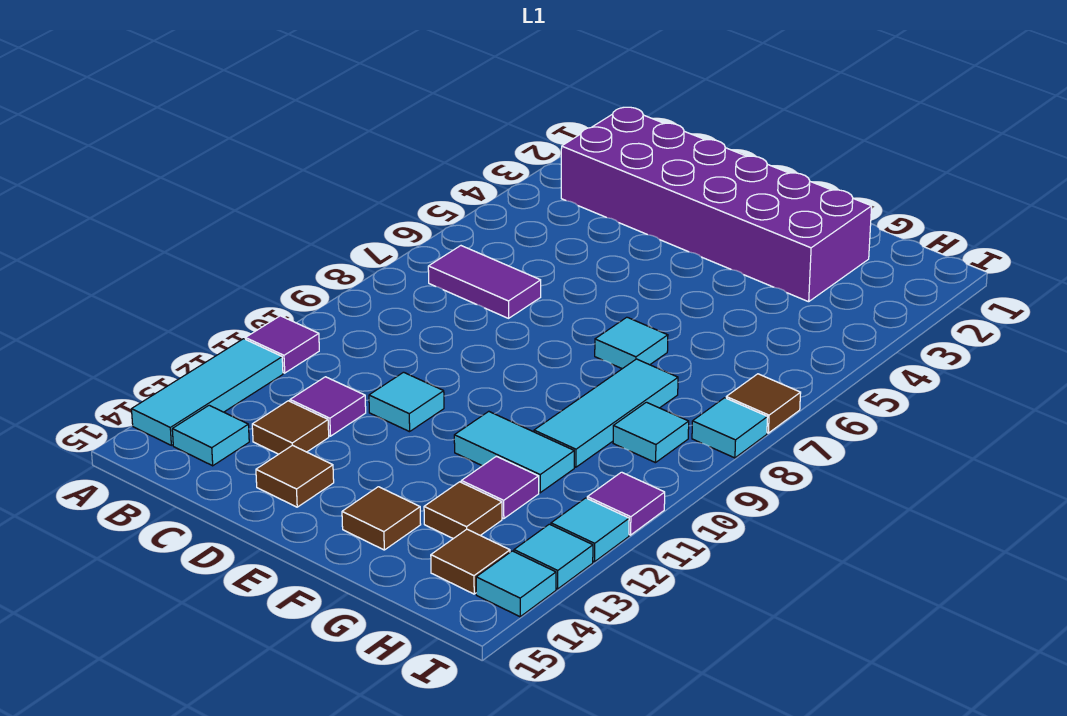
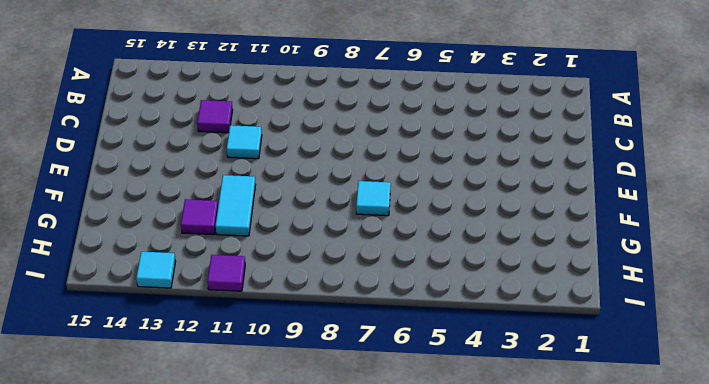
none -> purple 1x1 tile [245,316,319,373]
none -> cyan 1x3 tile [132,339,283,445]
none -> purple 2x6 brick [561,107,872,302]

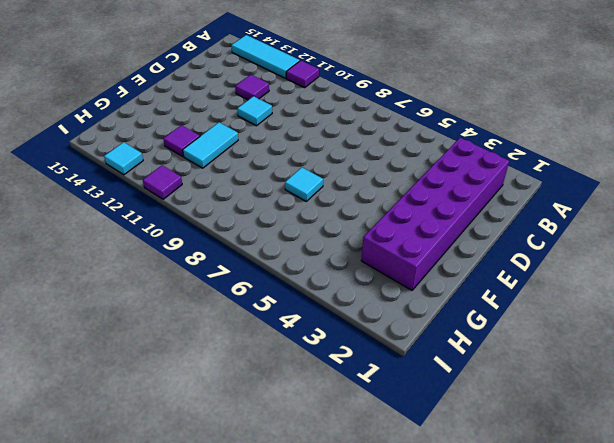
none -> purple 1x2 tile [428,246,541,318]
none -> cyan 1x1 tile [172,405,249,466]
none -> brown 1x1 tile [252,401,329,454]

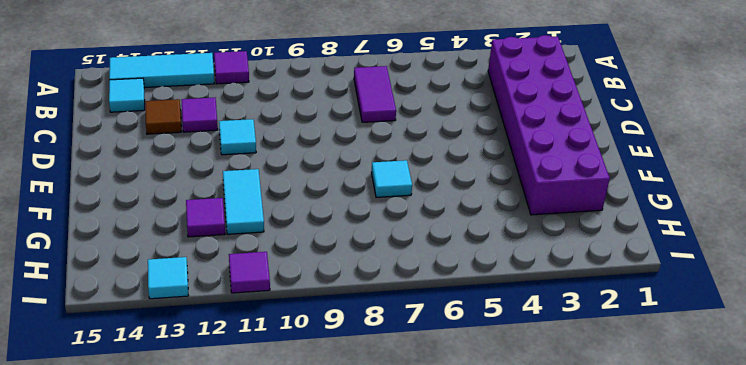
none -> brown 1x1 tile [256,445,334,507]
none -> brown 1x1 tile [342,487,421,550]
none -> cyan 1x3 tile [534,359,678,467]

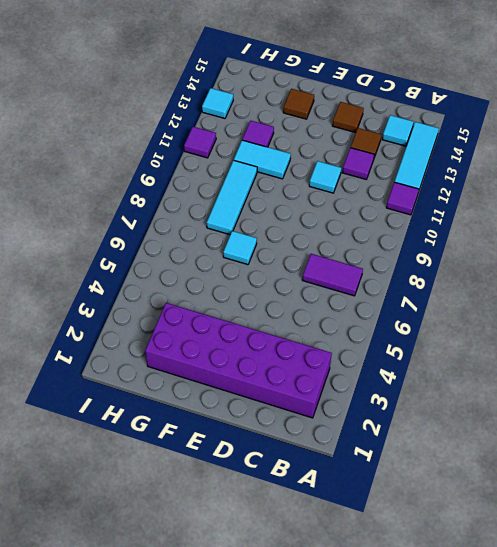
none -> brown 1x1 tile [424,482,502,539]
none -> cyan 1x1 tile [613,402,689,463]
none -> brown 1x1 tile [431,529,510,594]

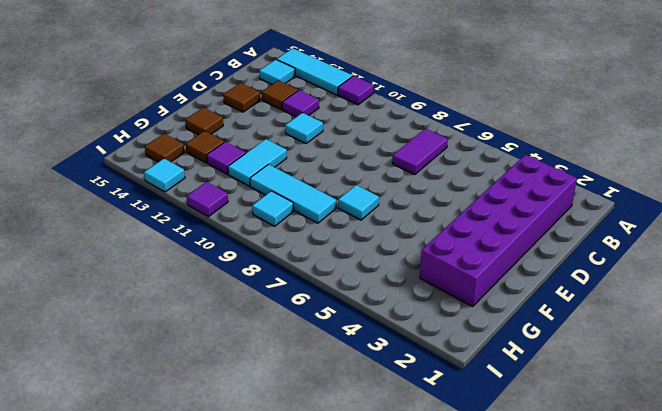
none -> brown 1x1 tile [726,374,801,433]
none -> cyan 1x1 tile [692,398,768,458]
none -> cyan 1x1 tile [551,498,629,562]

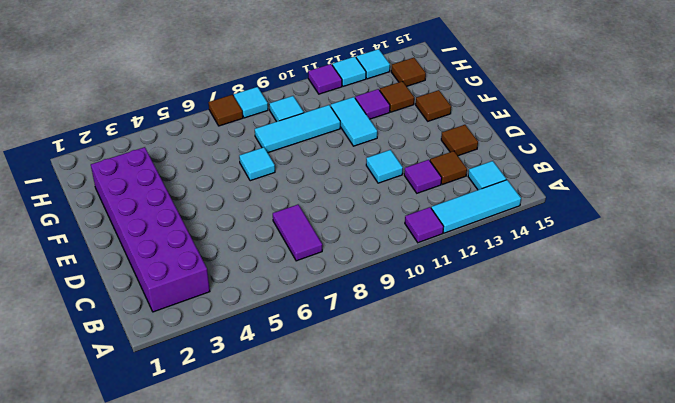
none -> cyan 1x1 tile [476,551,556,617]

